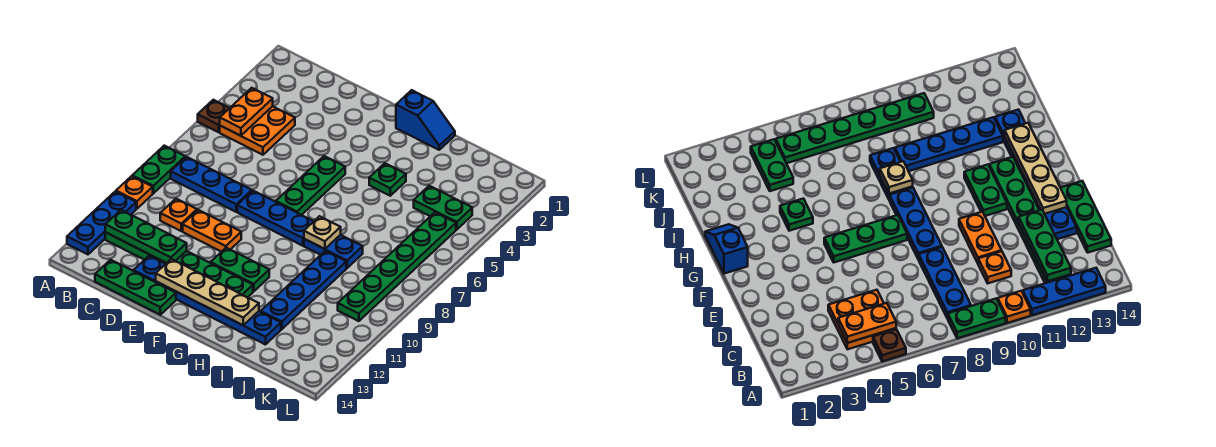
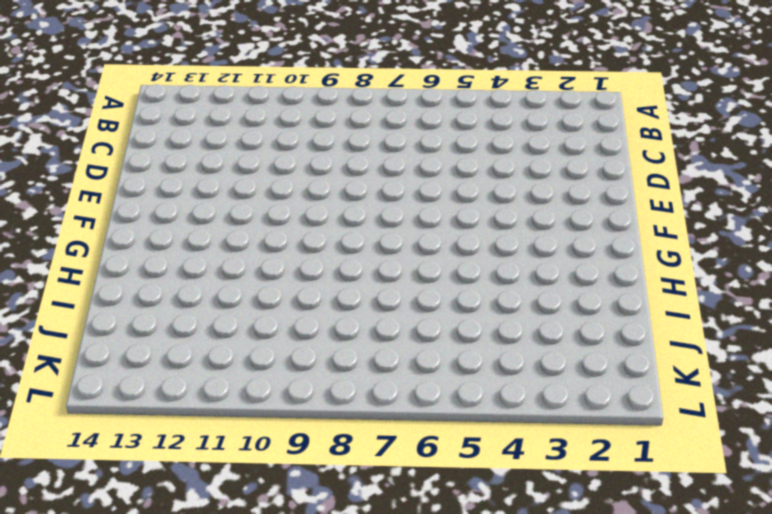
none -> brown 1x1 plate [198,100,229,132]
none -> green 1x2 plate [132,146,185,193]
none -> orange 1x1 plate [116,176,153,209]

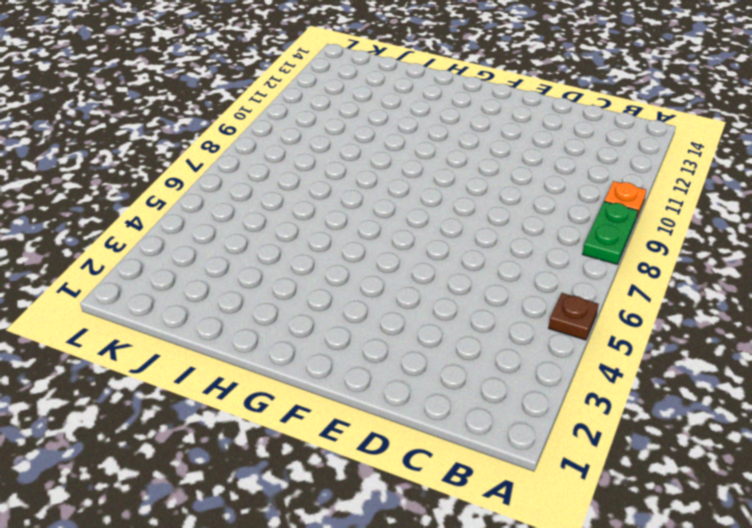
none -> blue 1x3 plate [67,191,136,254]
none -> orange 2x2 plate [220,106,295,155]
none -> blue 1x3 plate [171,157,252,212]

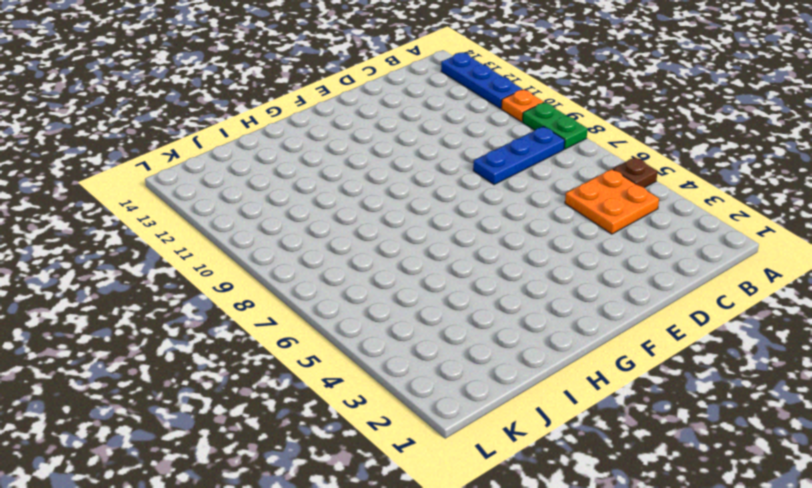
none -> green 1x6 plate [105,232,253,297]
none -> orange 1x1 plate [160,199,197,231]
none -> green 1x3 plate [95,260,176,315]

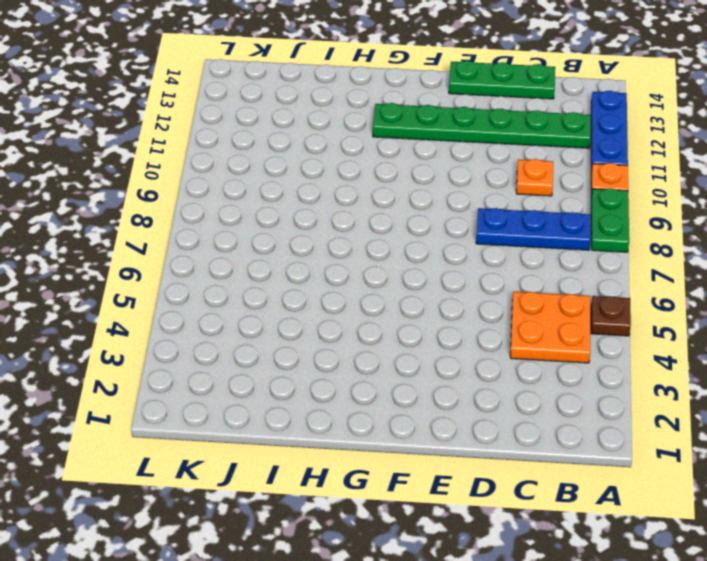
none -> orange 1x2 plate [183,210,241,252]
none -> blue 1x6 plate [134,256,281,345]
none -> blue 1x3 plate [237,191,314,246]

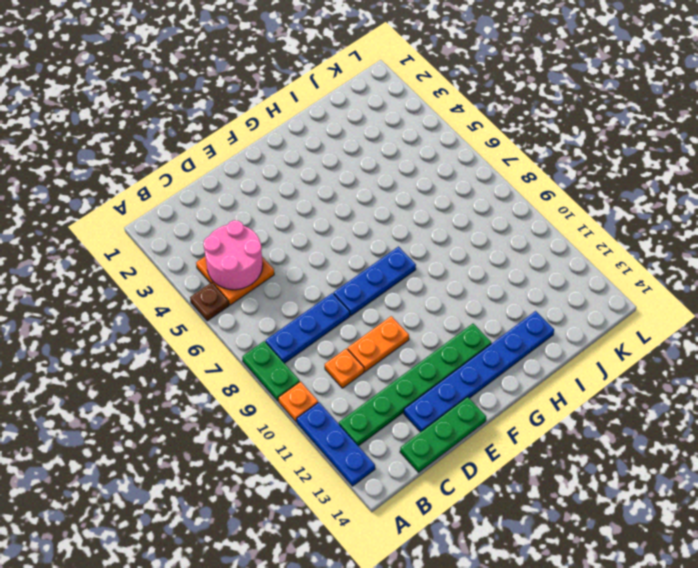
pink 2x2 round brick [203,220,263,290] -> orange 1x2 plate [220,88,273,136]
none -> green 1x3 plate [276,156,345,215]
none -> green 1x2 plate [211,248,269,292]
none -> blue 1x2 slope [396,90,455,150]

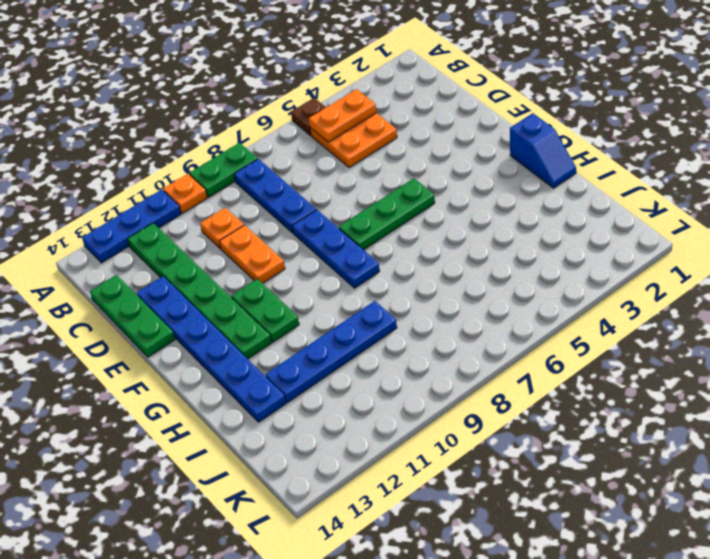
none -> green 1x1 plate [369,163,406,196]
none -> blue 1x2 plate [304,235,363,268]
none -> green 1x2 plate [414,186,472,230]

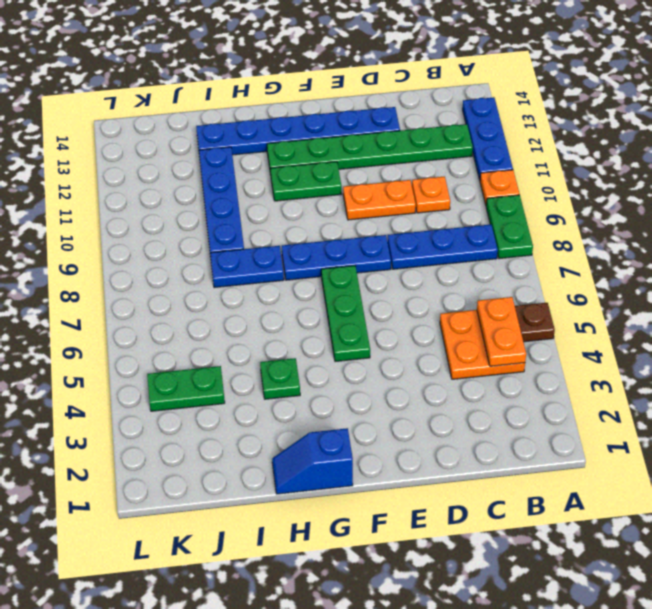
none -> green 1x3 plate [95,260,176,315]
none -> green 1x6 plate [338,212,456,321]
none -> green 1x3 plate [105,210,187,263]

